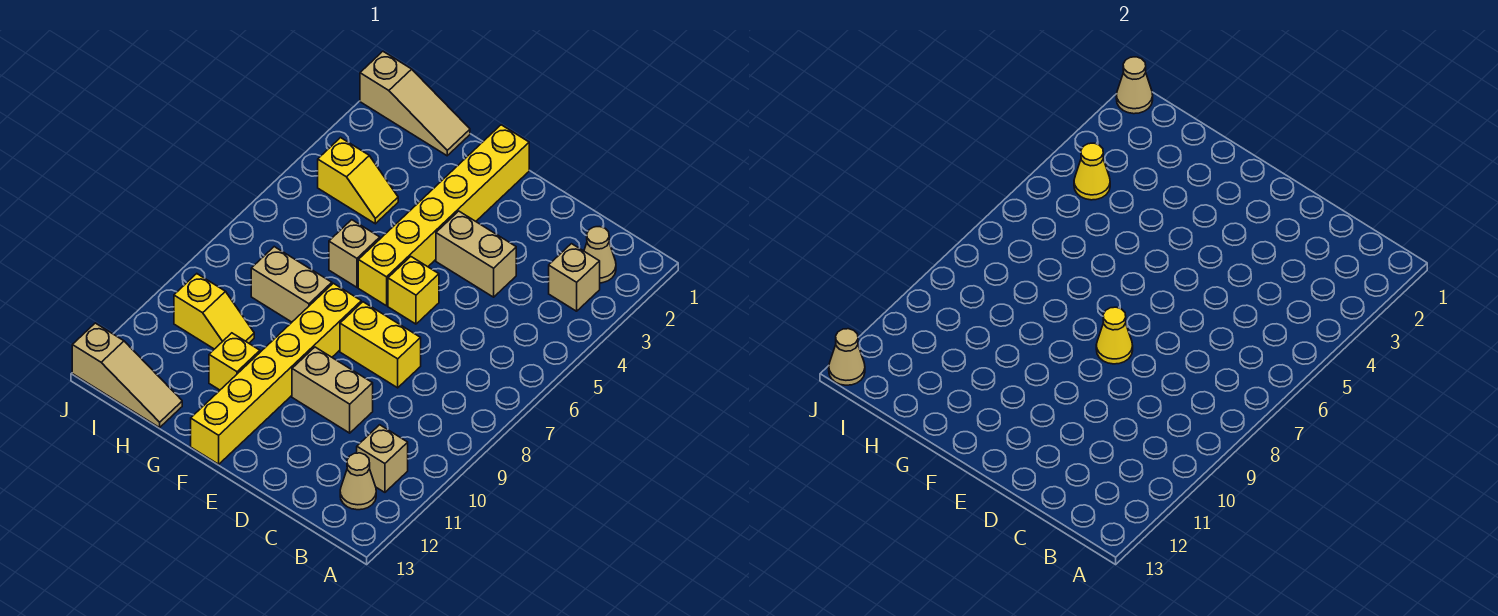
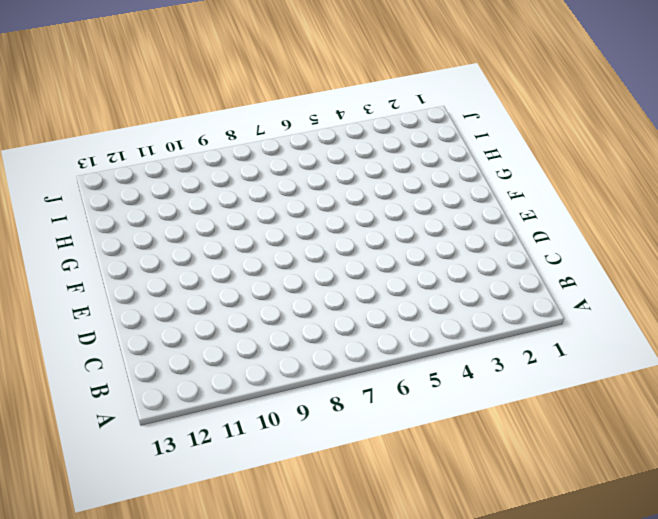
none -> tan 1x1 cone [584,227,616,283]
none -> tan 1x1 brick [549,244,600,311]
none -> tan 1x1 brick [357,425,408,492]

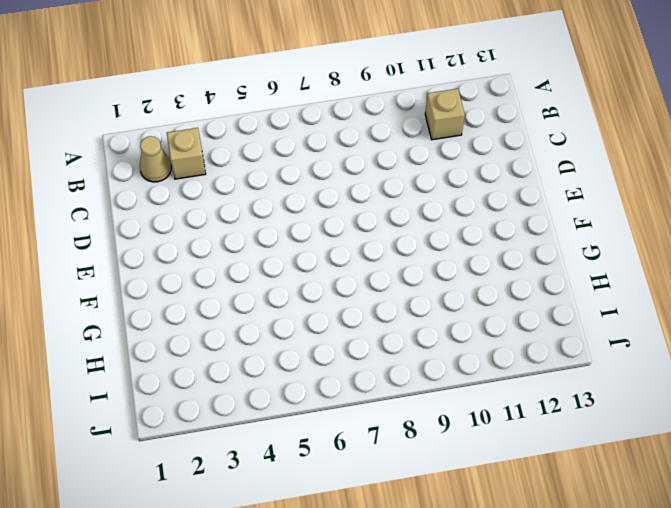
none -> tan 1x1 cone [340,453,376,510]
none -> tan 1x2 brick [436,211,516,297]
none -> yellow 1x2 brick [340,302,421,388]

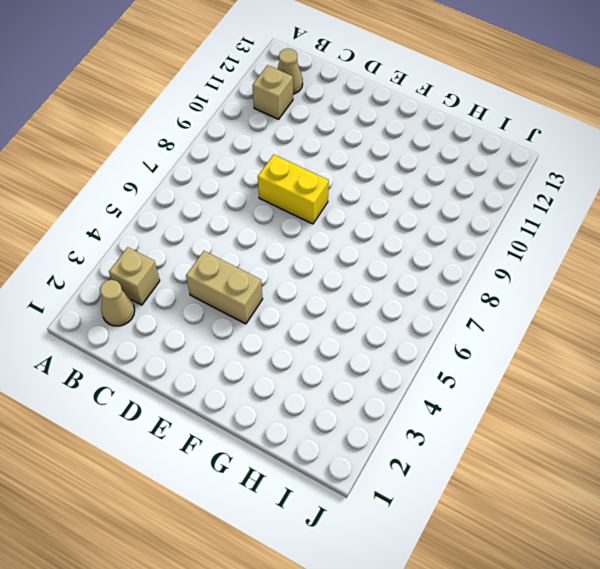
none -> tan 1x2 brick [292,347,373,433]
none -> yellow 1x1 brick [388,257,439,324]
none -> yellow 1x6 brick [358,125,529,306]

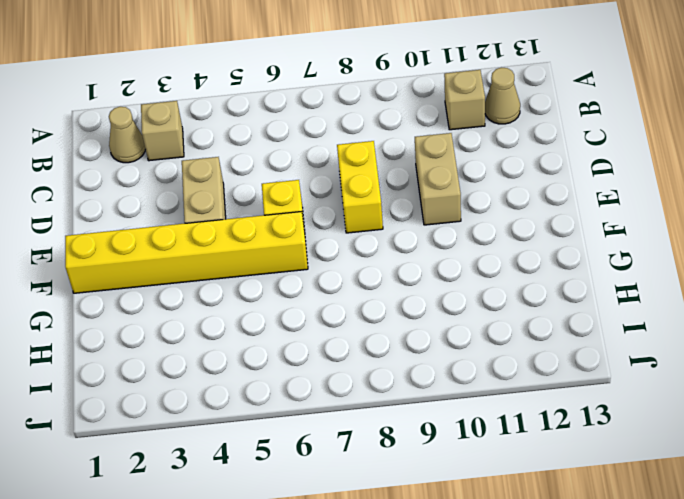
none -> yellow 1x6 brick [191,283,361,464]
none -> tan 1x1 brick [329,220,380,287]
none -> tan 1x2 brick [251,247,332,322]

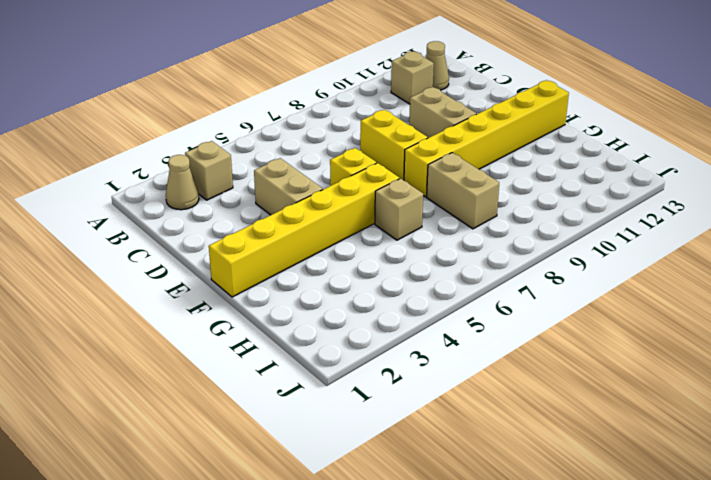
none -> yellow 1x1 brick [209,333,260,390]
none -> tan 1x3 slope [360,52,470,156]
none -> yellow 1x2 slope [318,138,398,224]

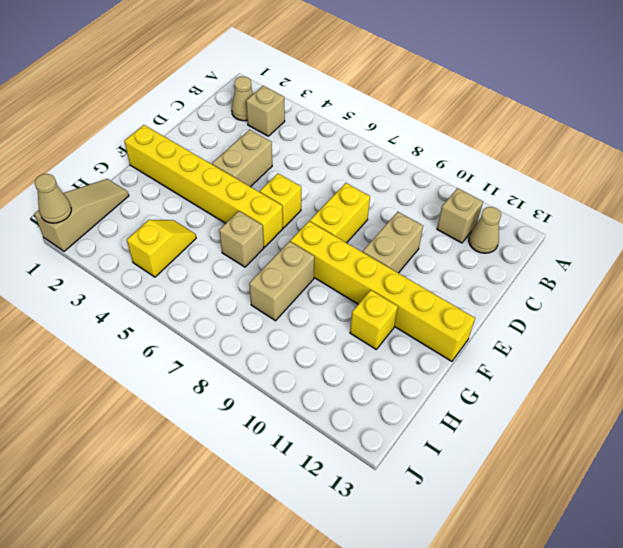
none -> yellow 1x2 slope [174,274,254,349]
none -> tan 1x3 slope [72,323,182,428]
none -> yellow 1x1 cone [1096,307,1133,364]

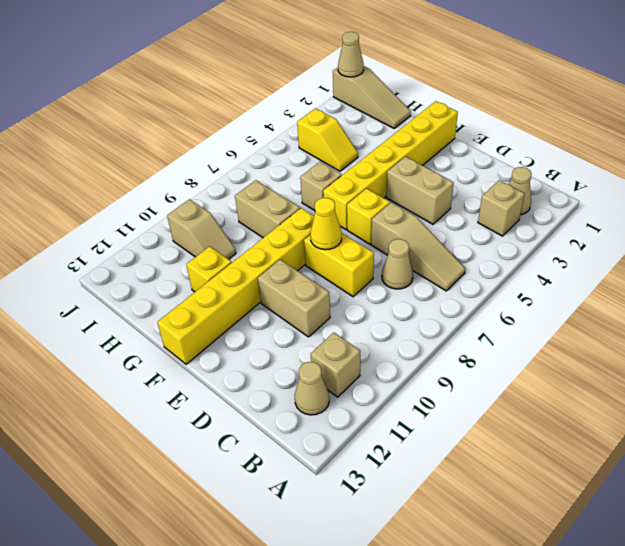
tan 1x3 slope [371,203,466,291] -> tan 1x3 slope moved to [72,323,182,428]
tan 1x1 cone [382,239,413,289] -> tan 1x1 cone moved to [829,329,865,385]
tan 1x2 slope [167,199,236,259] -> yellow 1x2 slope [174,274,254,349]
none -> yellow 1x1 cone [1074,143,1110,200]

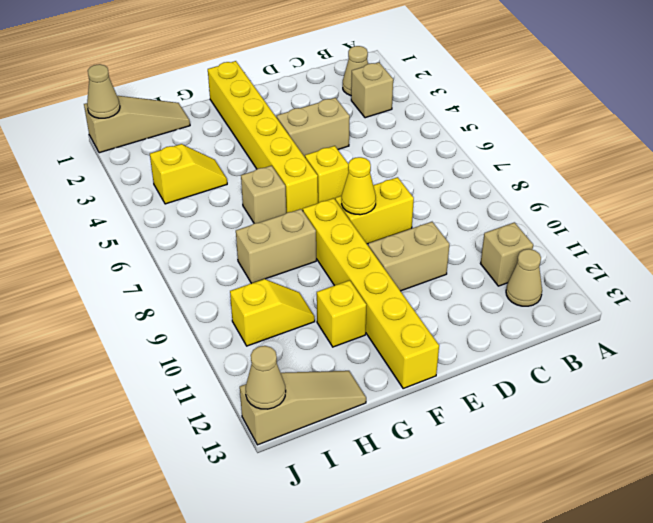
none -> yellow 1x1 cone [1074,143,1110,200]

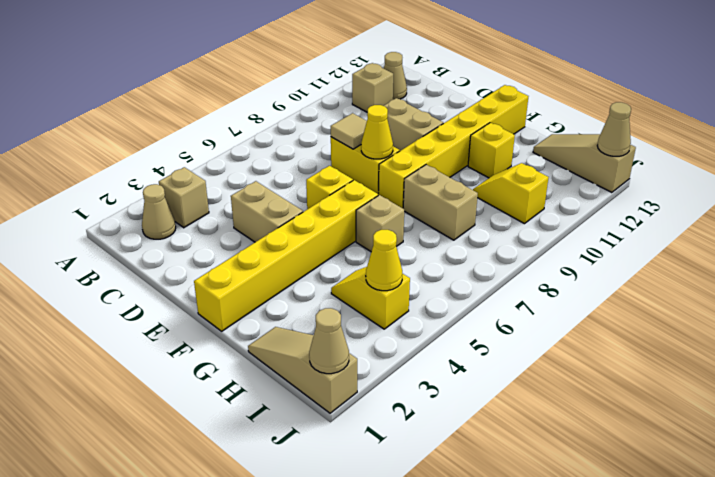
tan 1x1 tile [331,113,367,149] -> none

